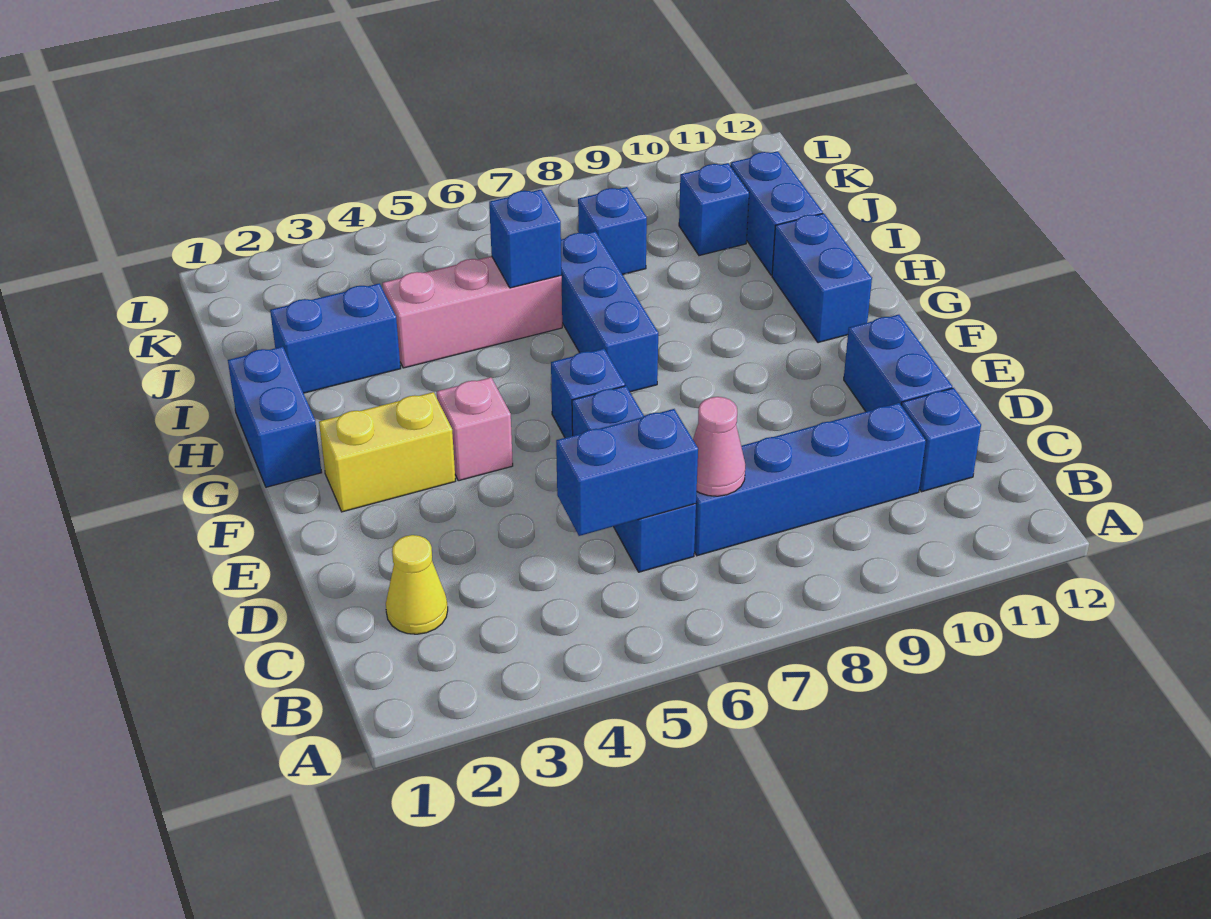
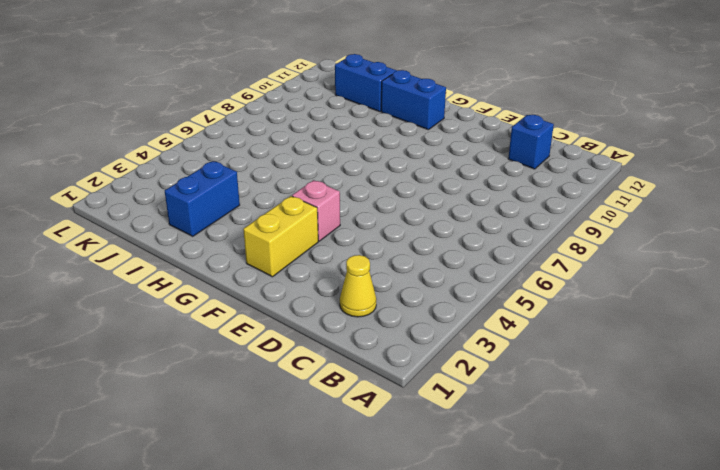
none -> blue 1x3 brick [572,386,696,572]
none -> blue 1x4 brick [694,403,926,556]
none -> blue 1x2 brick [844,315,952,412]

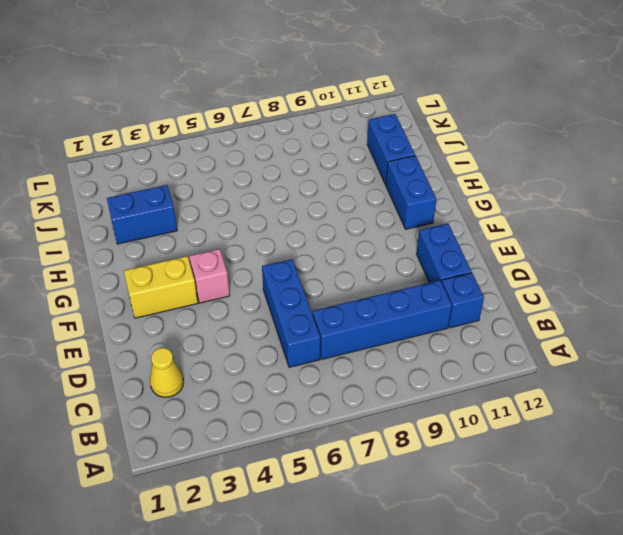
none -> blue 1x1 brick [551,349,625,438]
none -> blue 1x2 brick [228,346,322,487]
none -> blue 1x3 brick [561,231,658,392]

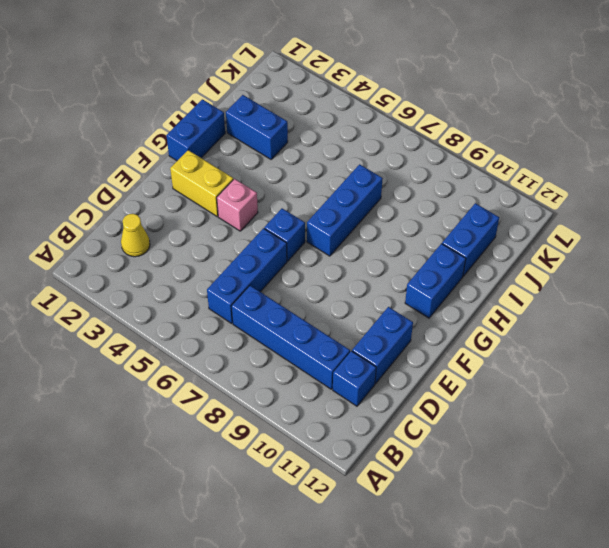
none -> pink 1x3 brick [382,256,562,368]
none -> blue 1x1 brick [578,187,647,274]
none -> blue 1x1 brick [679,163,749,256]

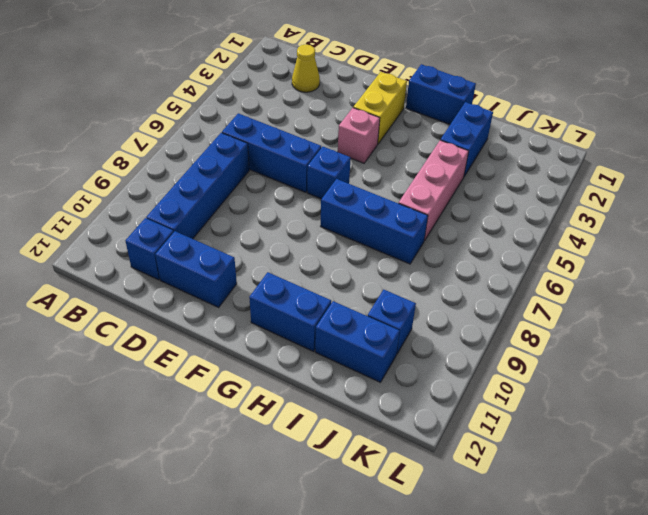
none -> blue 1x1 brick [578,187,647,274]
none -> blue 1x2 brick [556,409,698,536]
none -> pink 1x1 cone [693,397,745,496]

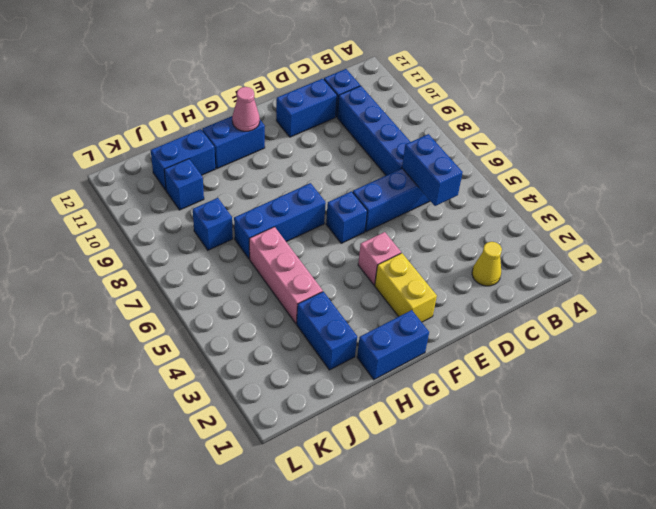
pink 1x1 cone [232,87,260,131] -> pink 1x1 cone moved to [693,397,745,496]
none -> blue 1x1 brick [489,190,561,288]

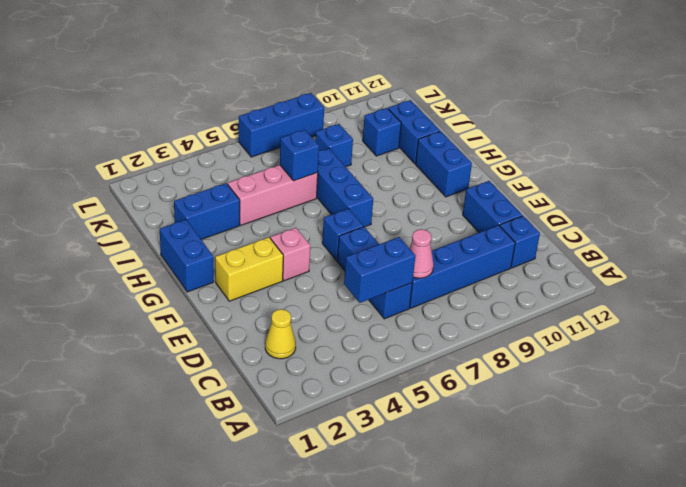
blue 1x3 brick [239,93,324,157] -> none

